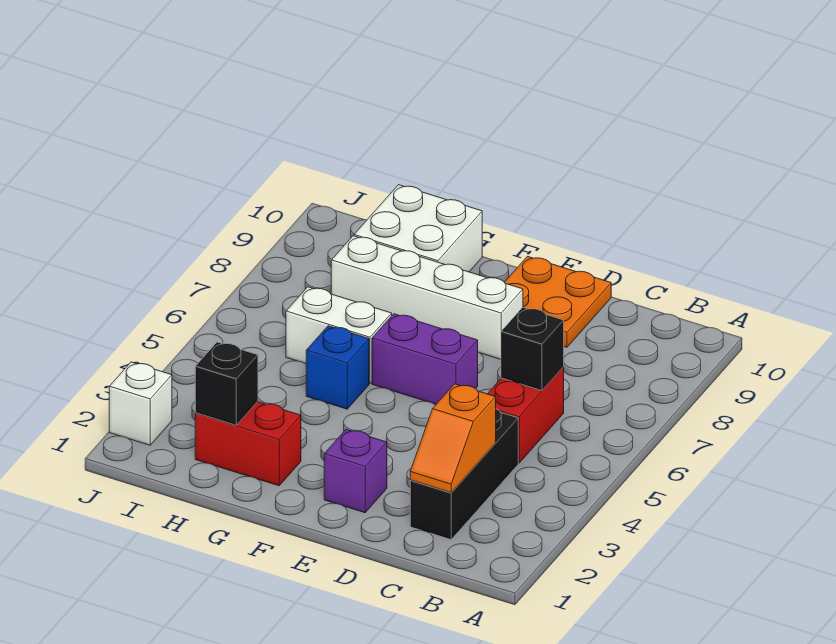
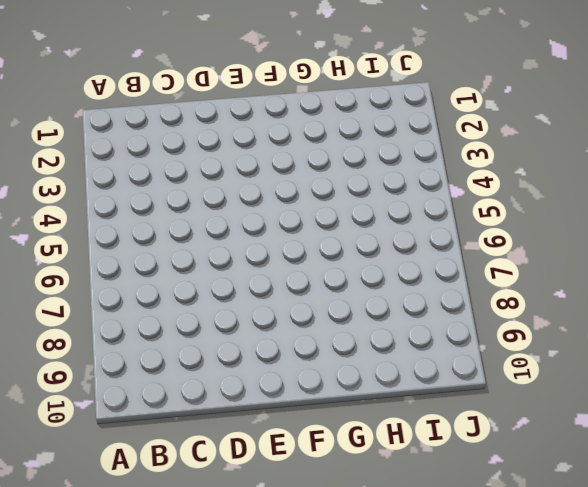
none -> black 1x3 brick [410,409,518,540]
none -> red 1x2 brick [488,367,564,463]
none -> orange 2x2 plate [505,256,611,347]

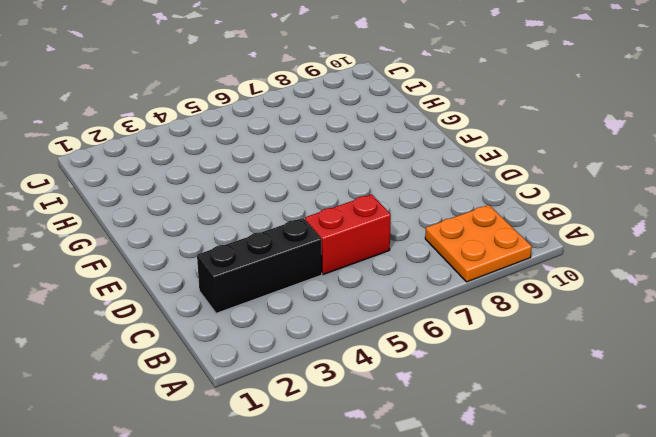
orange 2x2 plate [425,205,532,282] -> orange 2x2 plate moved to [505,256,611,347]
none -> purple 1x1 brick [324,429,387,513]
none -> purple 1x2 brick [372,314,478,404]
none -> white 1x4 brick [331,236,523,359]

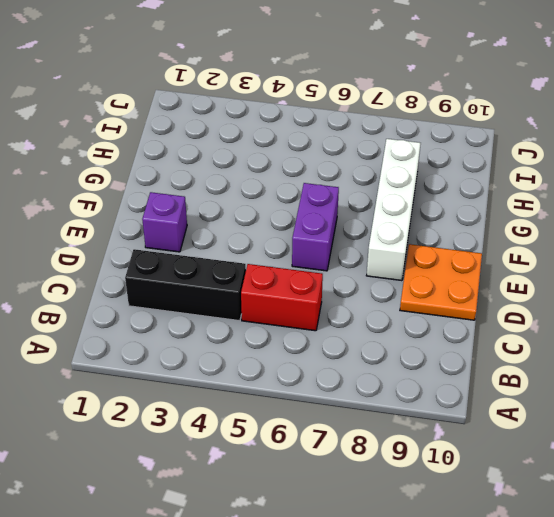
none -> red 1x2 brick [195,402,301,486]
none -> blue 1x1 brick [306,326,369,409]
none -> white 1x2 brick [286,287,392,384]

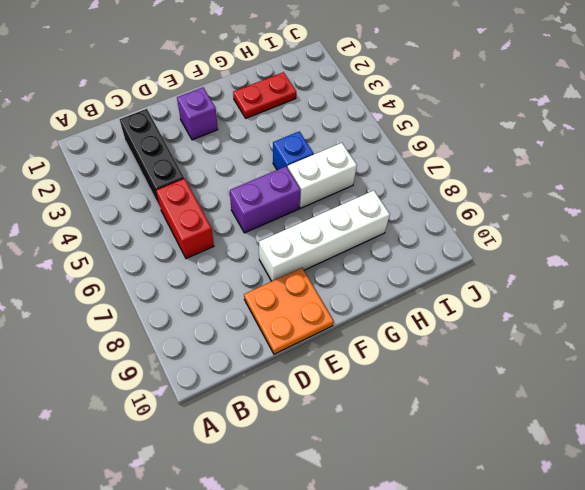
red 1x2 plate [233,72,296,118] -> red 1x2 brick [195,402,301,486]
none -> white 2x2 brick [354,185,482,272]
none -> white 1x1 brick [109,362,172,445]
none -> orange 1x2 slope [410,384,496,493]

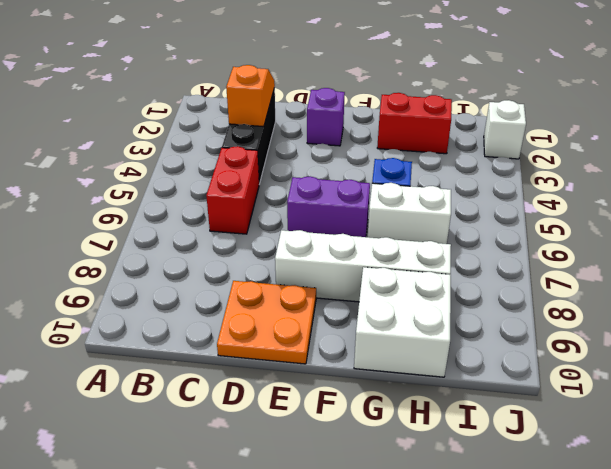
none -> black 1x1 brick [501,307,564,391]
none -> black 1x1 brick [195,342,258,425]

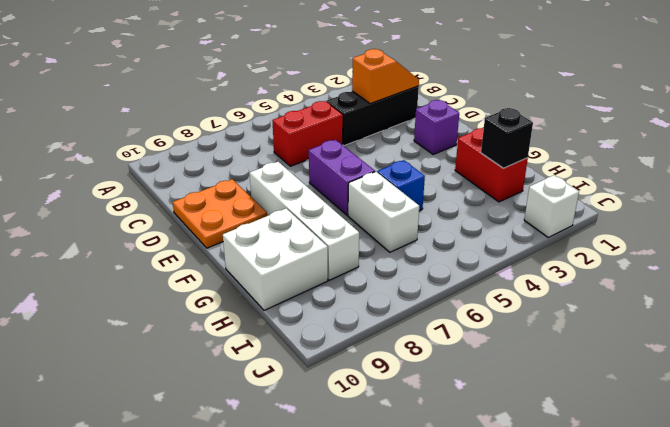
none -> black 1x1 brick [501,307,564,391]

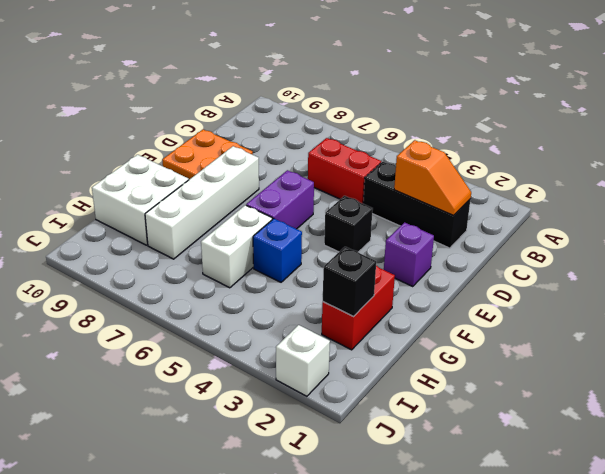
black 1x1 brick [324,196,373,252] -> black 1x1 brick moved to [501,307,564,391]

